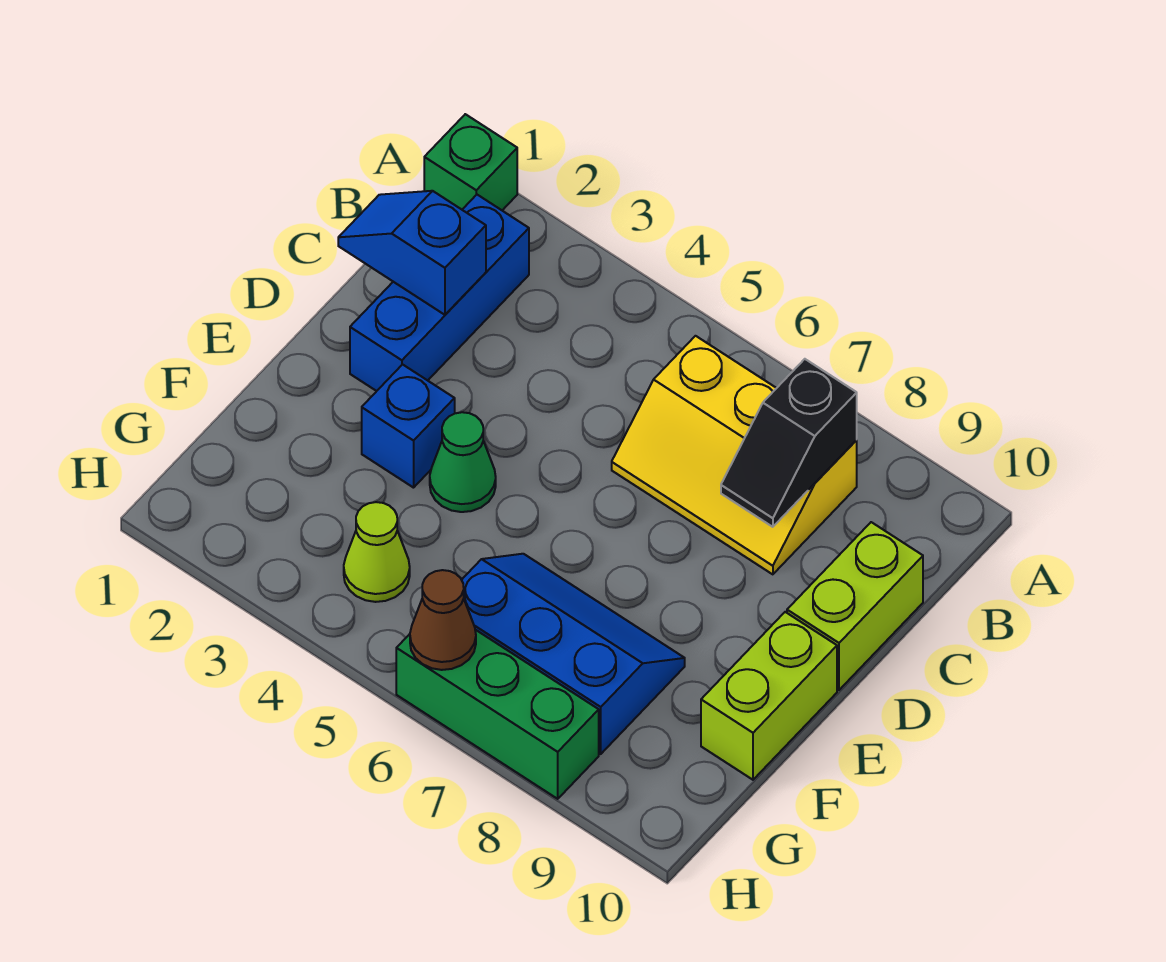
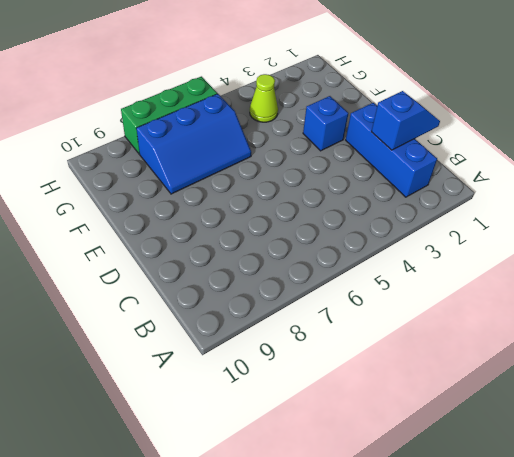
none -> green 1x1 brick [424,114,517,210]
none -> yellow 2x3 slope [612,336,857,574]
none -> lime 1x2 brick [787,522,923,690]

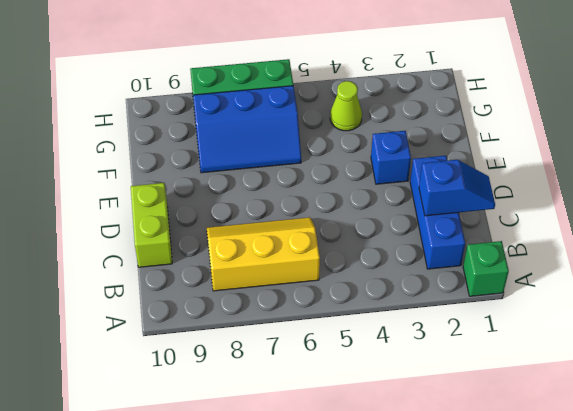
none -> green 1x1 cone [430,412,496,512]
none -> lime 1x2 brick [701,612,837,780]
none -> black 1x2 slope [721,359,857,527]

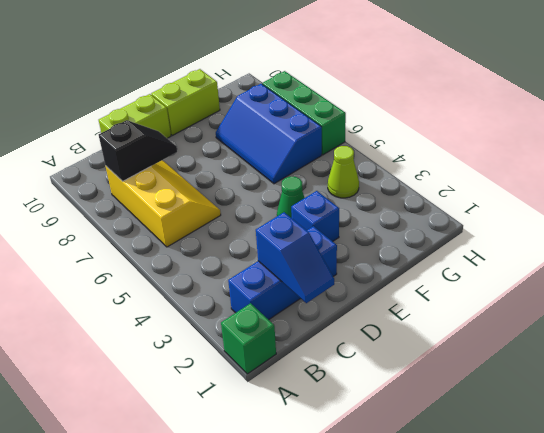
none -> brown 1x1 cone [410,570,476,670]

